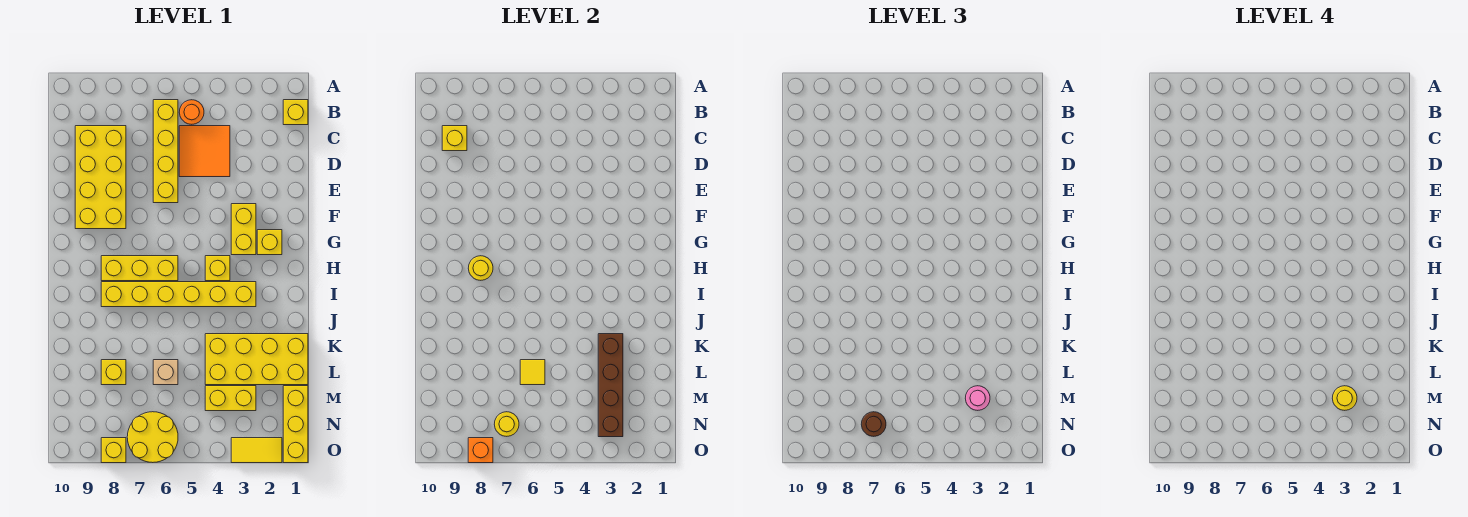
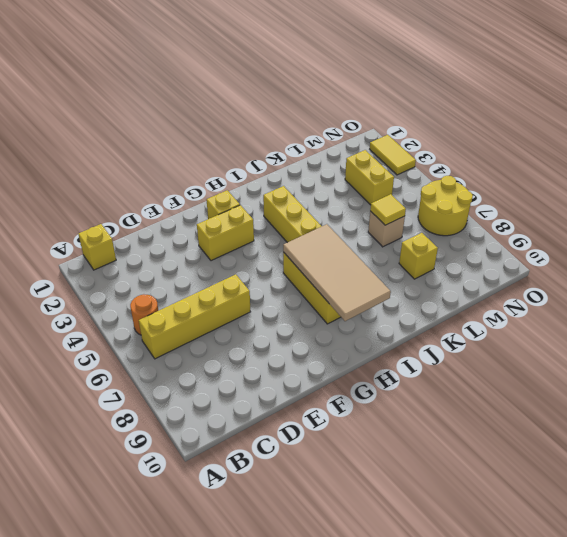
tan 2x4 tile [283,224,391,321] -> yellow 1x1 round brick [468,256,493,280]
none -> orange 2x2 tile [179,126,230,177]
none -> yellow 2x4 brick [75,126,126,229]
none -> yellow 1x1 brick [205,256,230,281]

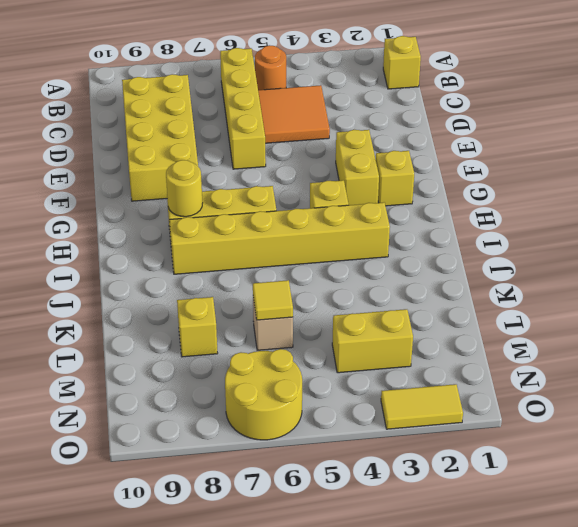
none -> yellow 2x4 brick [205,334,308,385]
none -> yellow 1x3 brick [283,386,308,463]
none -> yellow 1x1 brick [101,438,126,463]

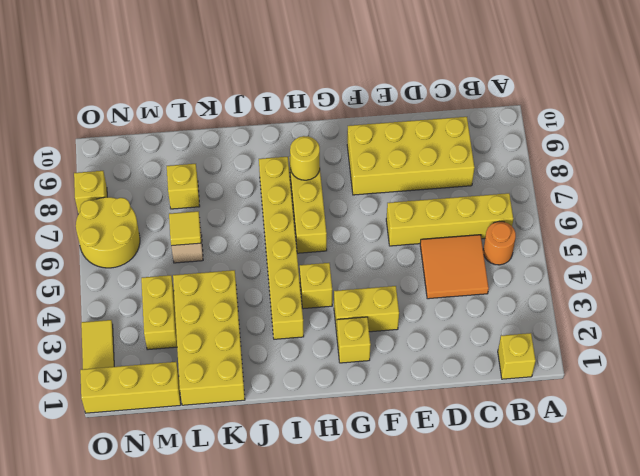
none -> yellow 1x1 brick [442,126,467,151]
none -> brown 1x4 brick [598,334,623,437]
none -> yellow 1x1 round brick [494,412,519,436]

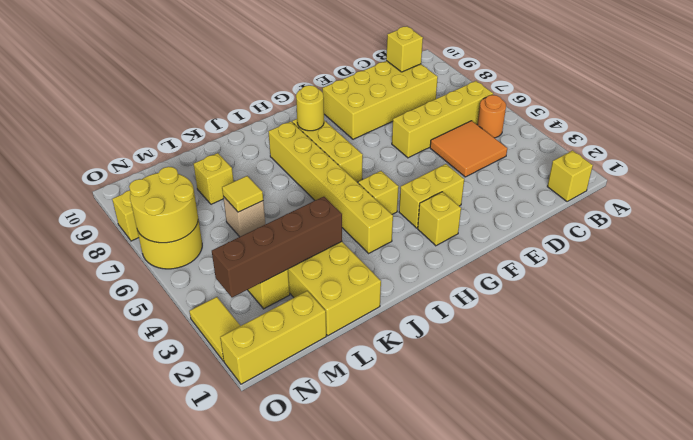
yellow 2x2 round brick [129,167,198,243] -> yellow 1x1 round brick [494,412,519,436]
none -> orange 1x1 brick [468,438,493,463]
none -> pink 1x1 round brick [965,386,990,410]
none -> brown 1x1 round brick [861,412,886,436]

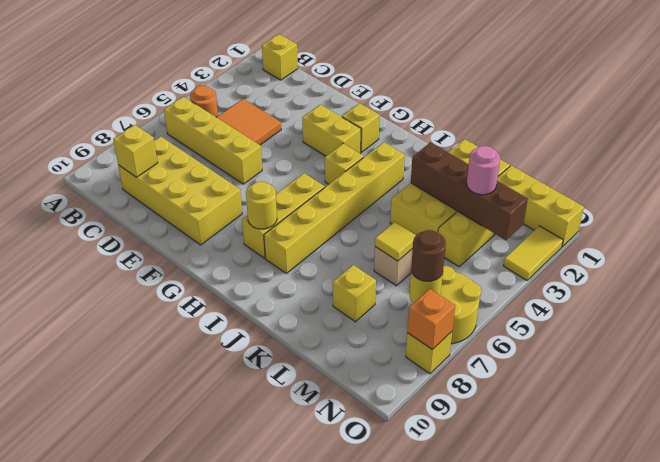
none -> yellow 1x1 round brick [1332,386,1357,410]

